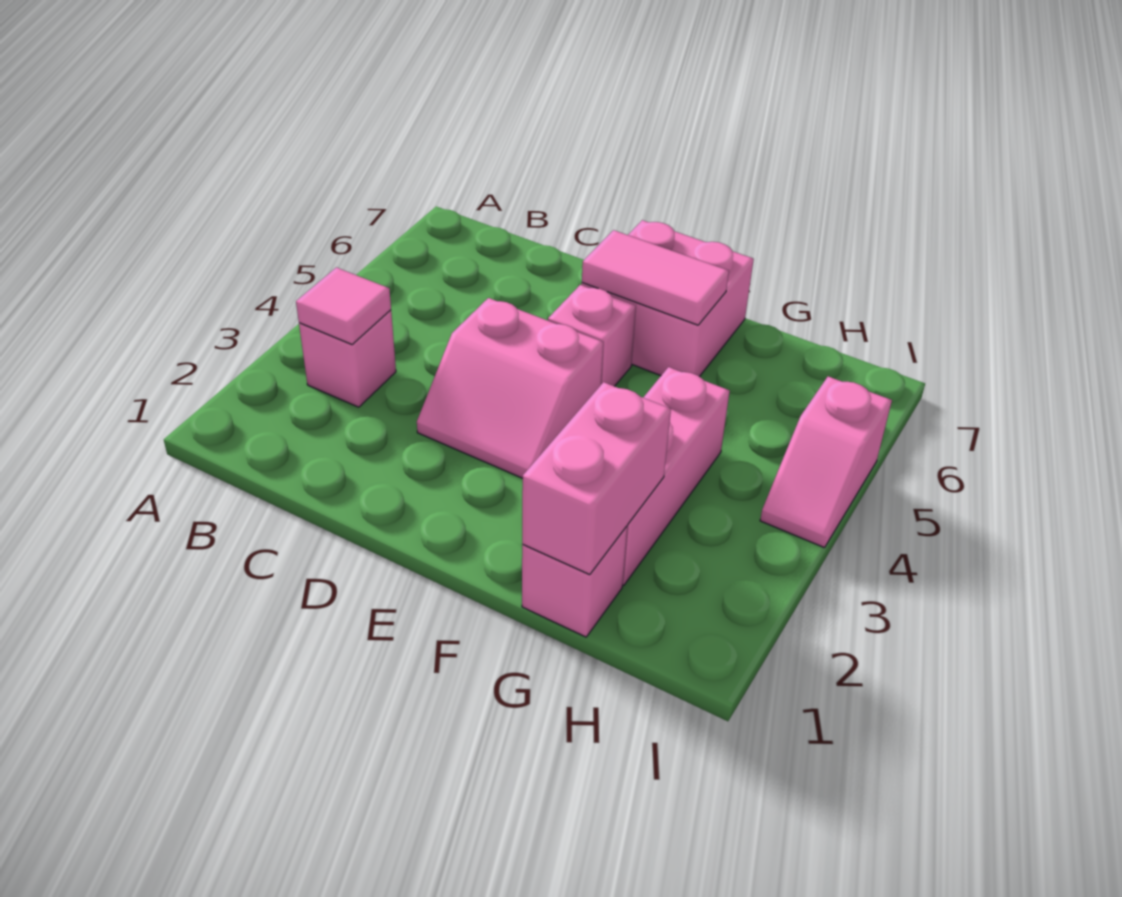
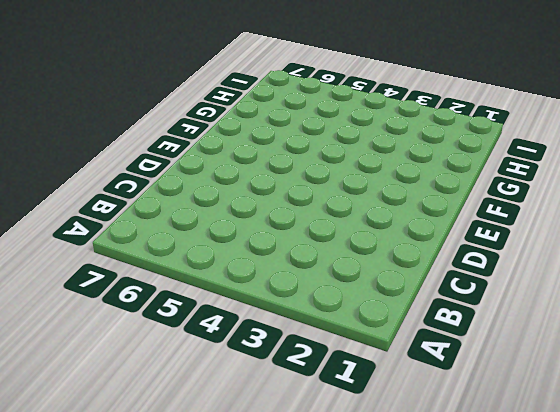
none -> pink 1x1 brick [299,310,396,407]
none -> pink 2x2 slope [417,298,603,478]

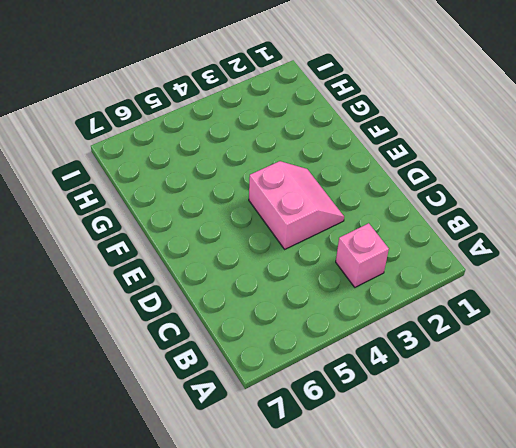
none -> pink 1x1 brick [548,285,636,386]
none -> pink 2x2 brick [582,220,754,377]

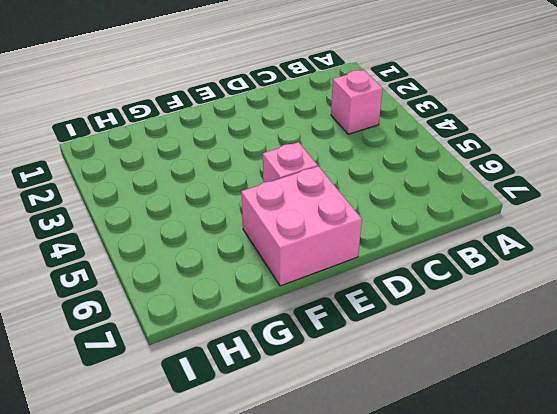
none -> pink 2x2 slope [417,298,603,478]
none -> pink 1x1 brick [522,526,627,637]

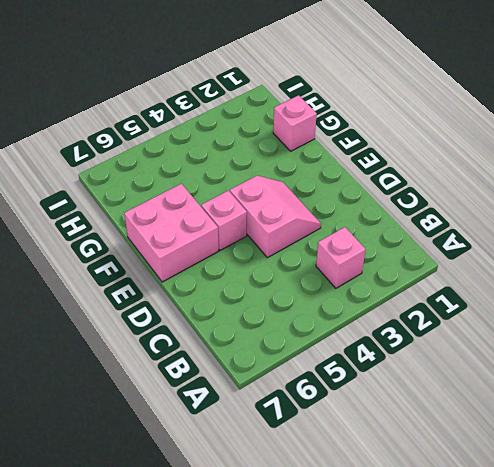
none -> pink 1x3 brick [622,367,730,585]
none -> pink 1x2 slope [760,377,892,548]

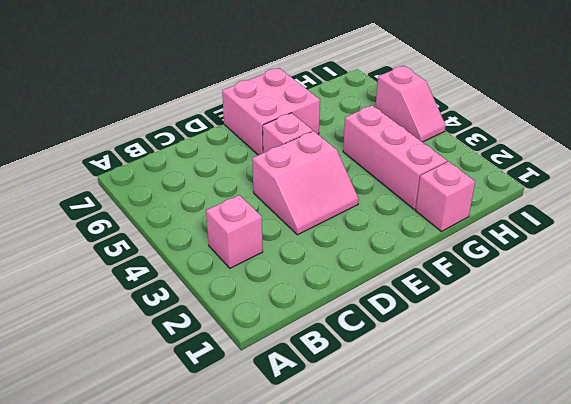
none -> pink 1x1 tile [296,267,391,344]
none -> pink 1x2 tile [582,230,729,325]

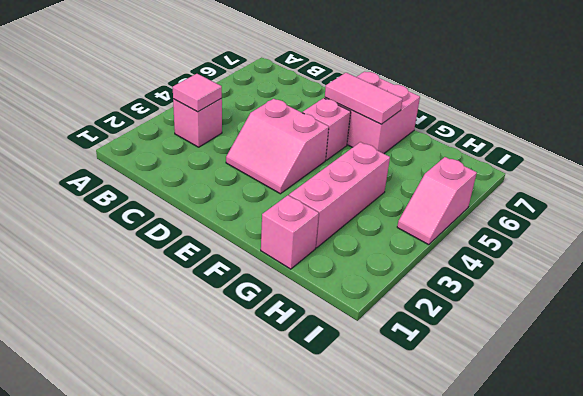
none -> pink 1x2 brick [522,382,671,575]

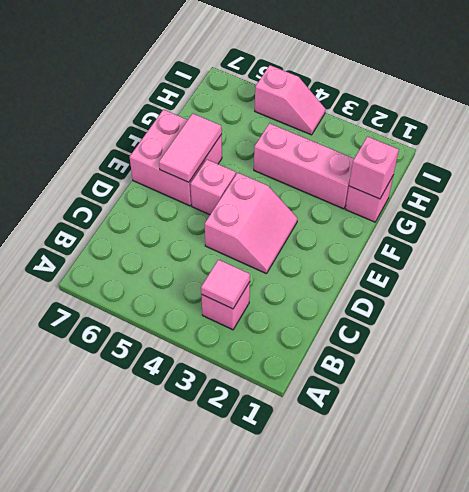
pink 1x1 brick [349,137,399,199] -> pink 1x2 brick [522,382,671,575]

